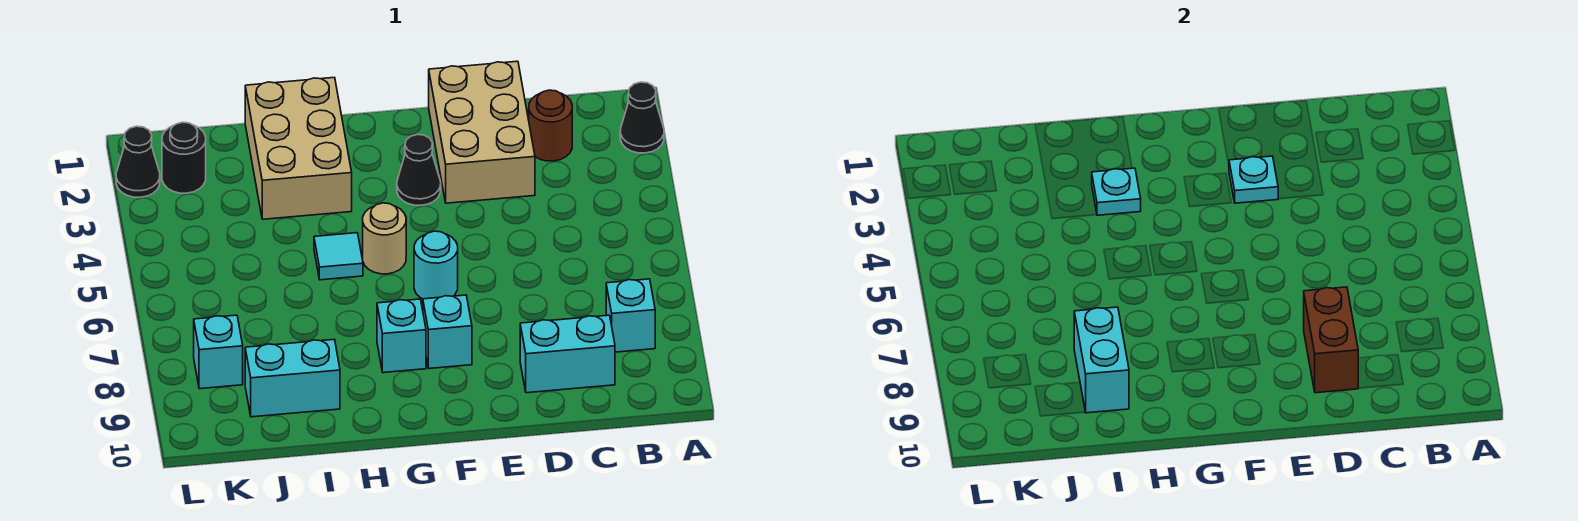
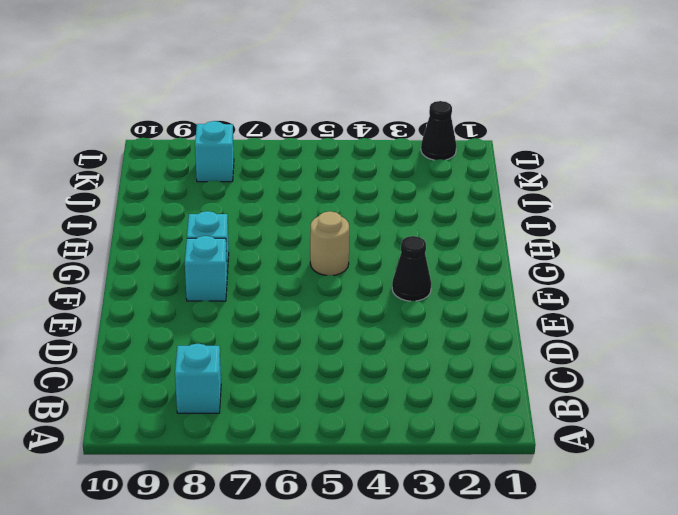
none -> black 1x1 cone [620,82,664,153]
none -> brown 1x1 round brick [529,90,572,161]
none -> cyan 1x2 brick [520,315,615,393]

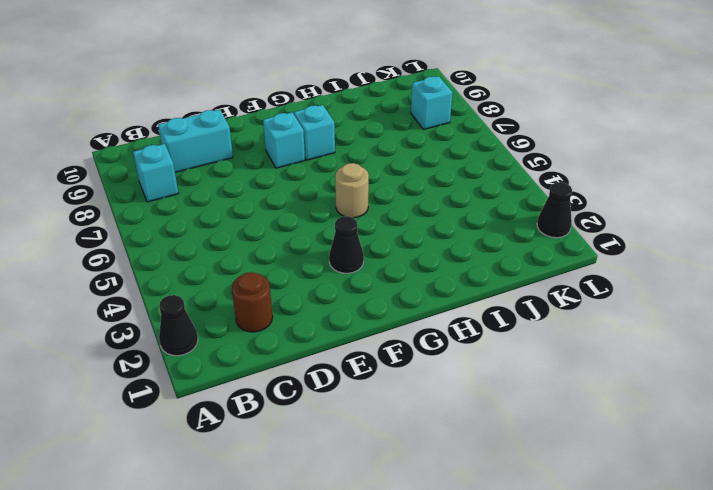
none -> tan 2x3 brick [429,61,535,203]
none -> cyan 1x1 round brick [414,231,458,299]
none -> tan 2x3 brick [245,77,352,219]

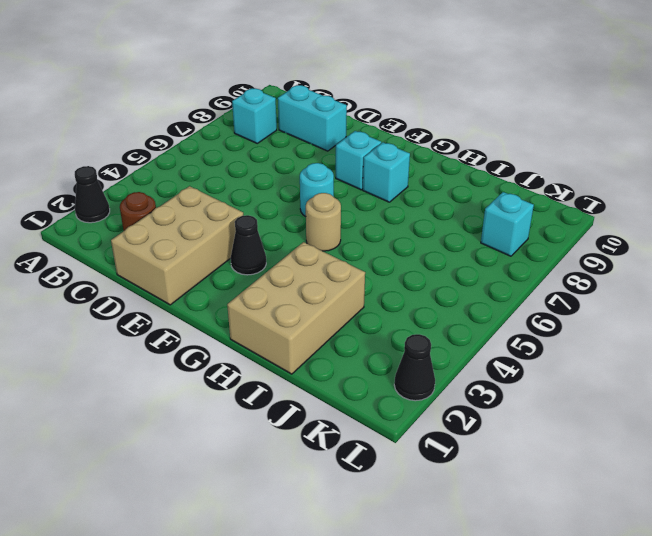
none -> cyan 1x1 tile [314,233,363,280]
none -> cyan 1x2 brick [245,340,340,417]
none -> black 1x1 round brick [162,122,206,193]

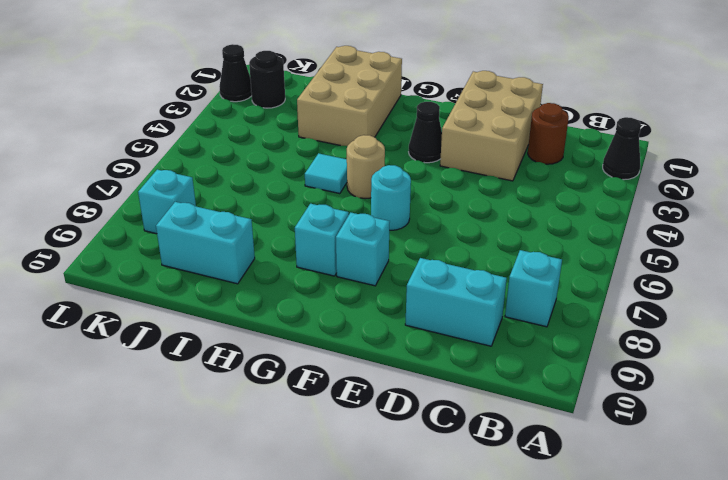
none -> brown 1x2 brick [1304,287,1358,393]
none -> cyan 1x1 plate [1229,156,1278,203]
none -> cyan 1x1 plate [1092,168,1141,215]

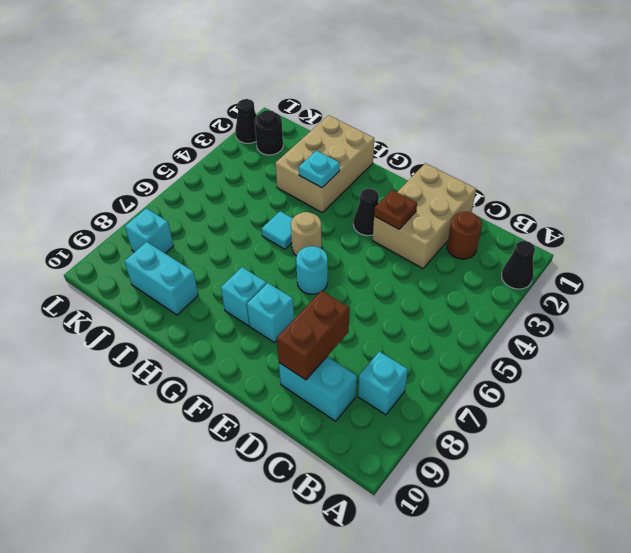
brown 1x1 plate [374,190,417,229] -> cyan 1x1 plate [1229,156,1278,203]
none -> cyan 1x2 brick [1074,307,1129,413]

